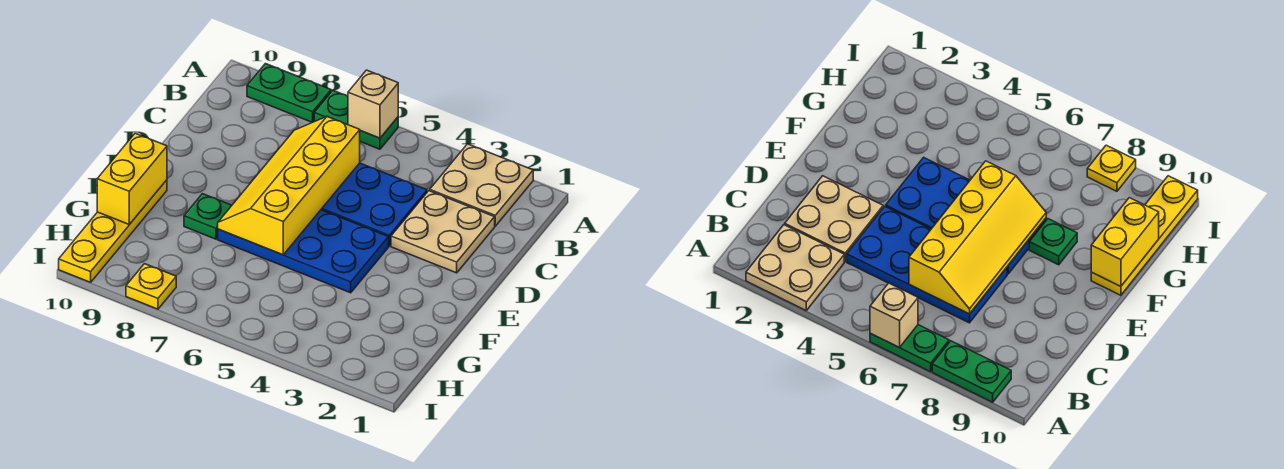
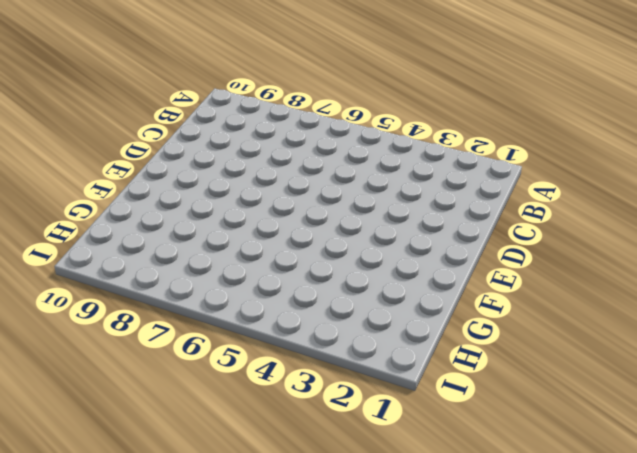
none -> tan 2x2 plate [430,144,533,226]
none -> green 1x2 plate [314,91,398,149]
none -> green 1x2 plate [247,64,331,122]

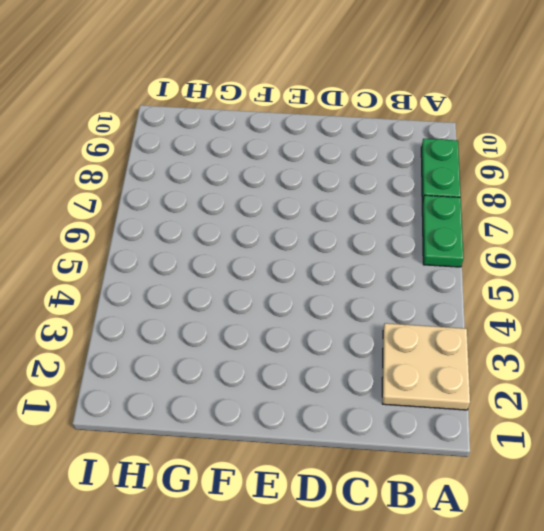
none -> tan 2x2 plate [391,191,495,273]
none -> blue 2x4 plate [321,163,427,246]
none -> blue 2x4 plate [218,210,389,293]

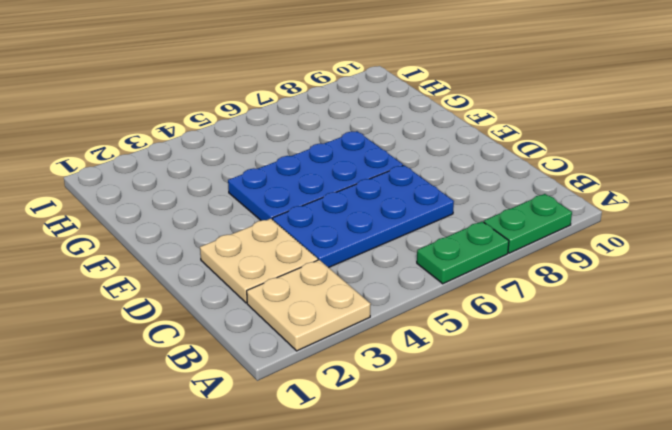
none -> green 1x1 plate [184,194,232,239]
none -> yellow 1x4 plate [59,180,167,282]
none -> yellow 1x1 plate [126,264,176,309]

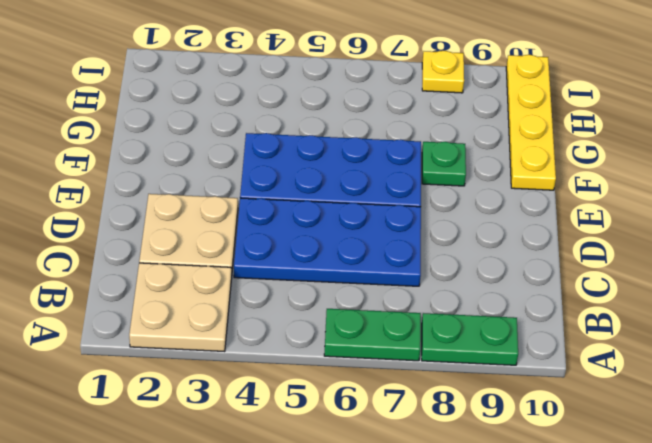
none -> tan 1x1 brick [348,70,398,138]
none -> yellow 2x4 slope [218,117,360,255]
none -> yellow 1x2 brick [97,133,167,224]

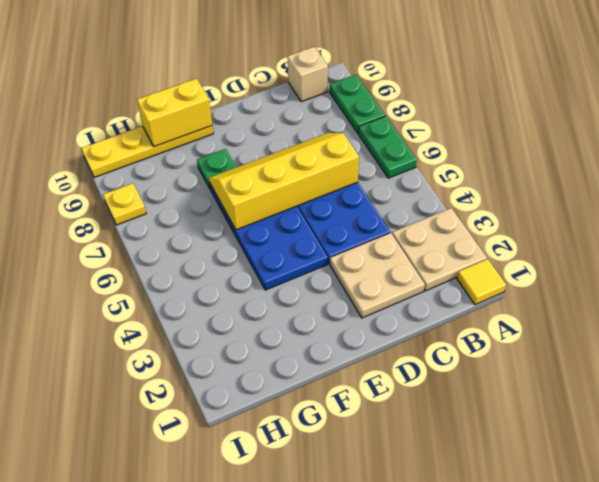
yellow 1x1 tile [457,259,506,305] -> none
tan 1x1 brick [287,47,328,102] -> tan 1x1 brick moved to [348,70,398,138]

